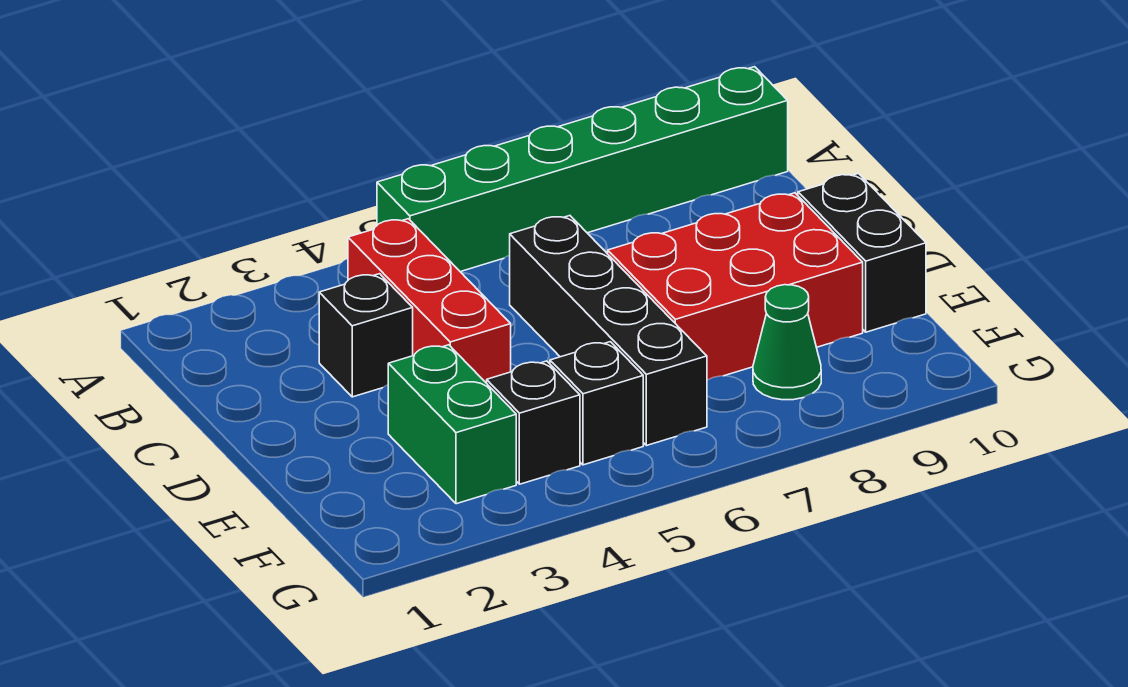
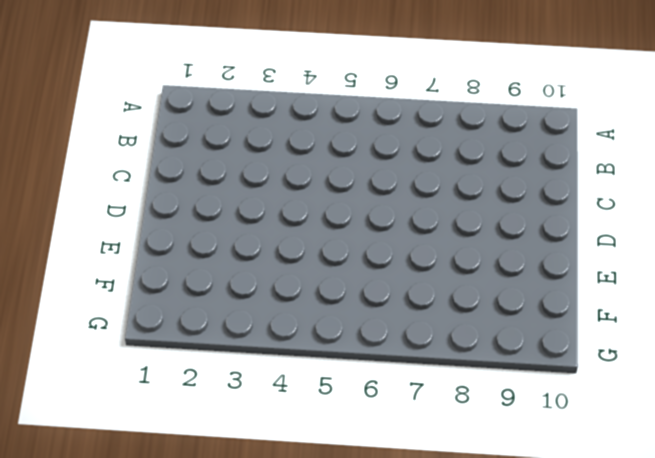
none -> green 1x6 brick [377,67,788,272]
none -> red 1x3 brick [348,219,511,383]

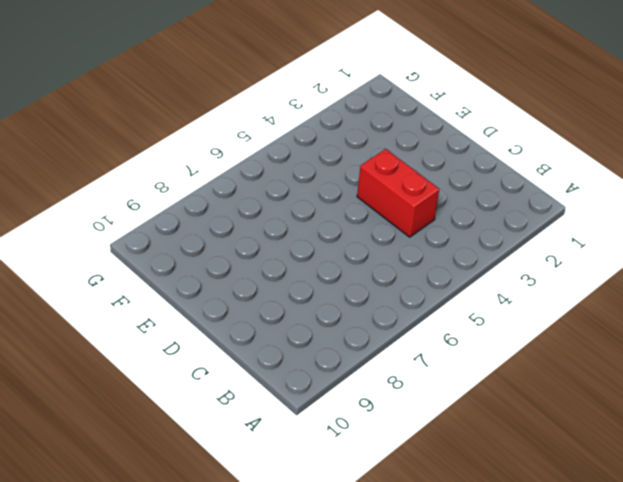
red 1x2 brick [357,149,439,237] -> red 1x3 brick [348,219,511,383]
none -> green 1x6 brick [377,67,788,272]
none -> black 1x1 brick [319,274,413,397]

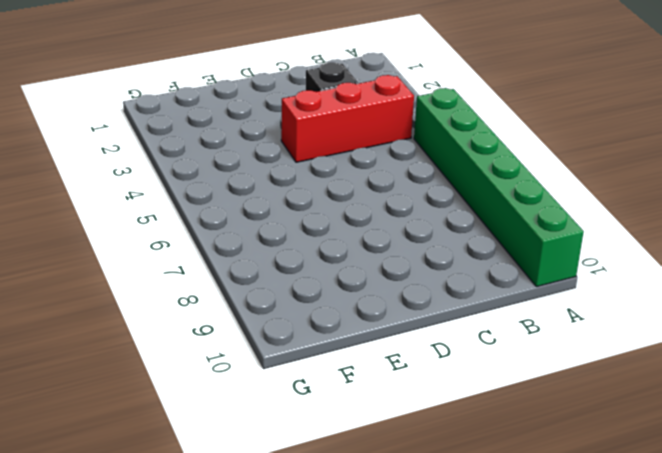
none -> black 1x4 brick [510,216,707,446]
none -> red 2x3 brick [608,193,863,380]

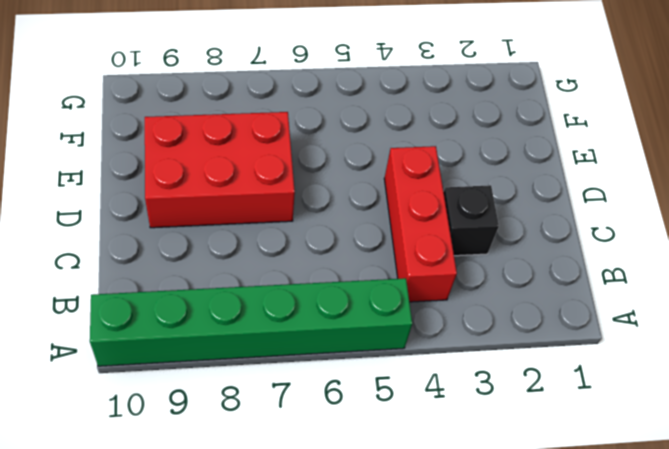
none -> black 1x4 brick [510,216,707,446]
none -> black 1x2 brick [798,173,926,332]

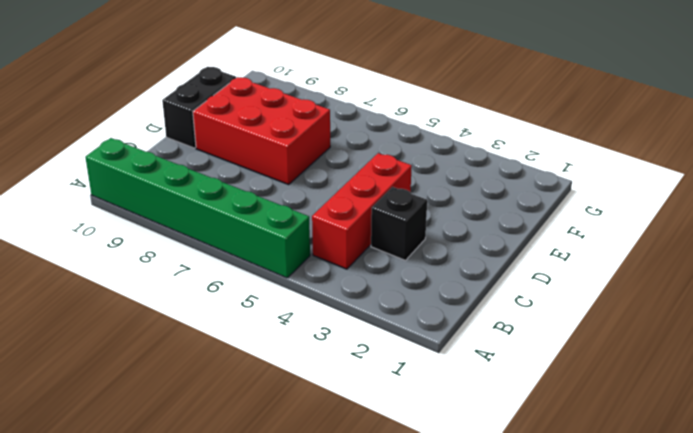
none -> black 1x4 brick [510,216,707,446]
none -> green 1x2 brick [388,345,516,504]

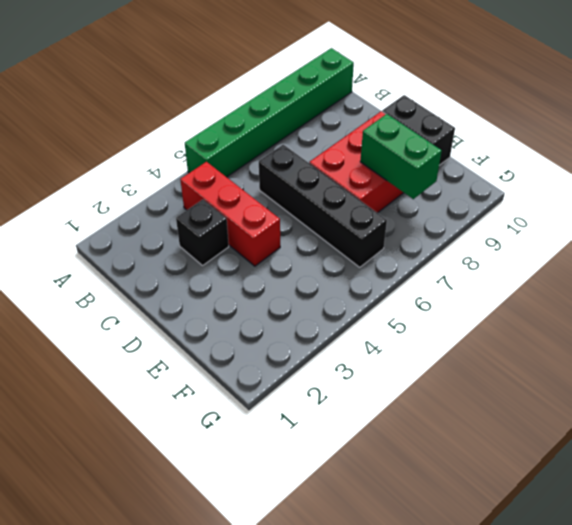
green 1x2 brick [360,114,442,199] -> green 1x2 brick moved to [388,345,516,504]
none -> black 1x1 brick [487,361,580,484]
none -> black 1x1 brick [550,342,643,465]

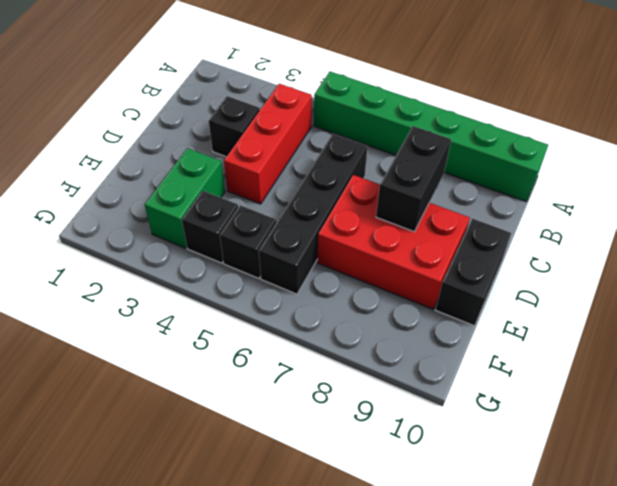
black 1x2 brick [376,126,451,232] -> none
none -> green 1x1 cone [753,285,821,400]

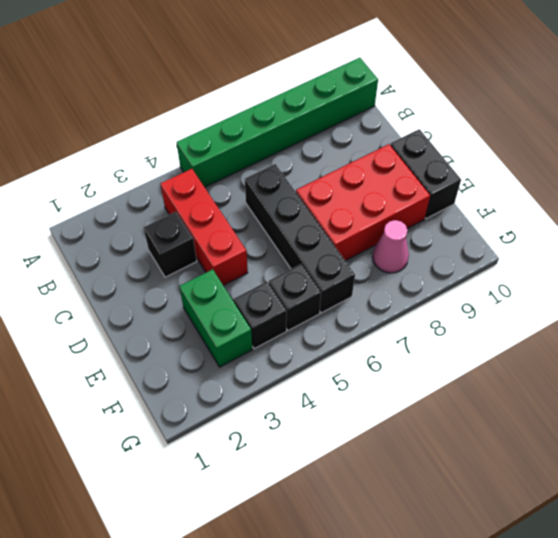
pink 1x1 cone [373,220,409,273] -> green 1x1 cone [753,285,821,400]

